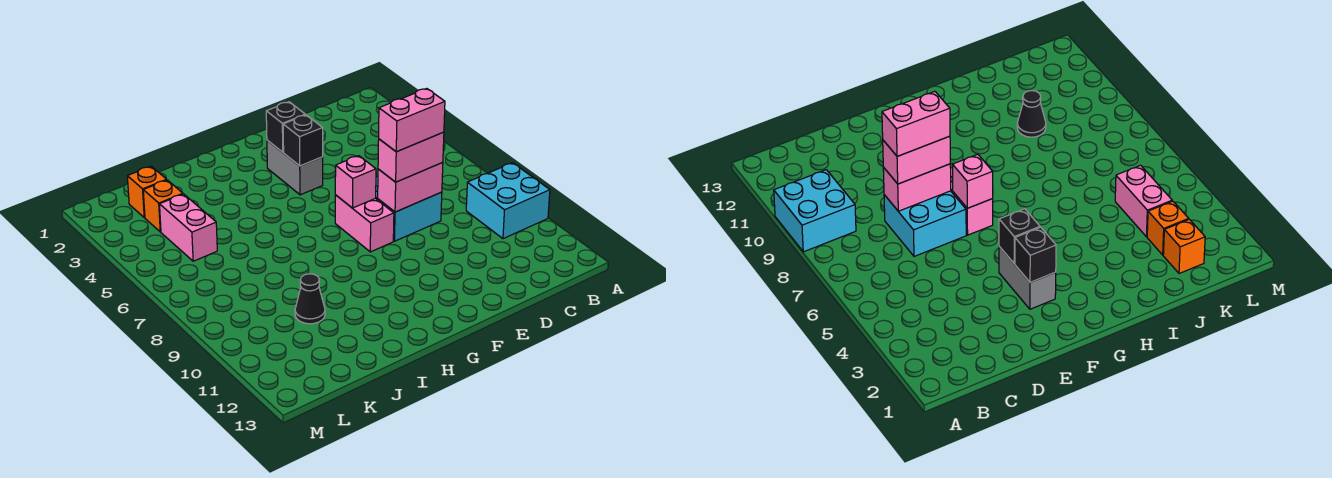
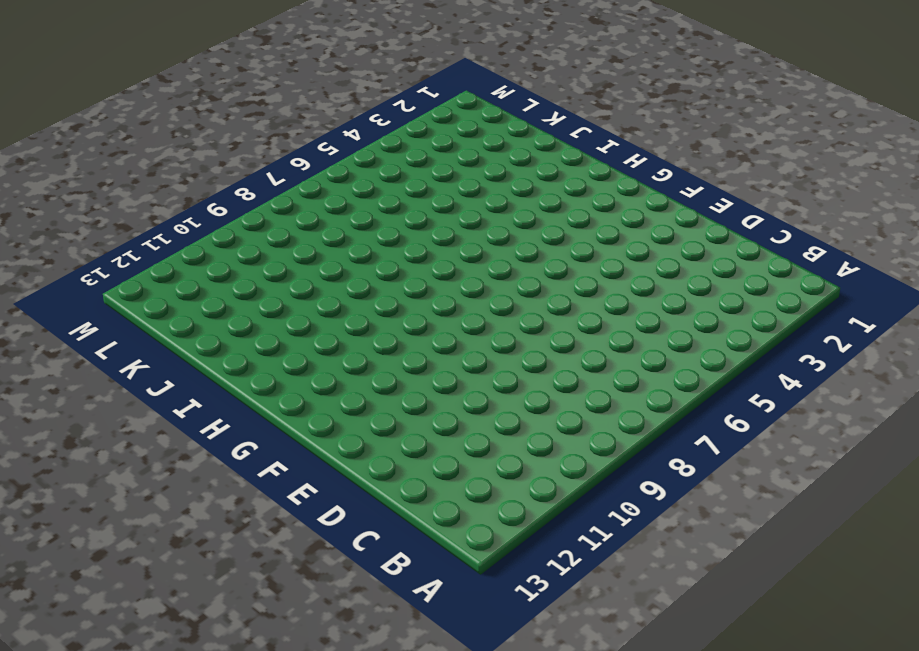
none -> cyan 2x2 brick [466,163,550,239]
none -> cyan 2x2 brick [376,176,442,241]
none -> grey 1x2 brick [267,140,323,195]

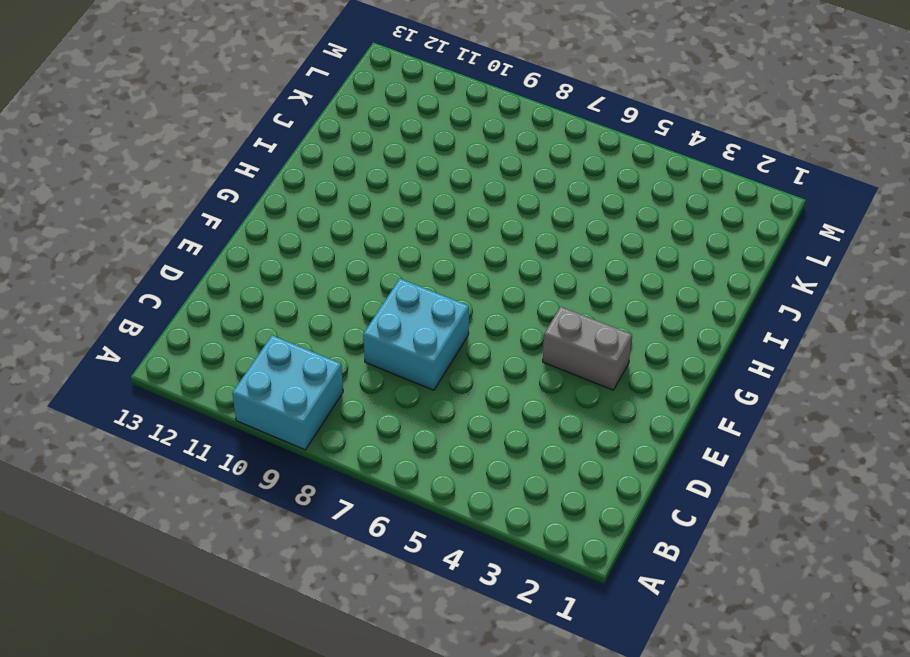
none -> pink 1x2 brick [335,195,394,252]
none -> black 1x1 cone [295,274,325,324]
none -> orange 1x1 brick [127,166,167,218]

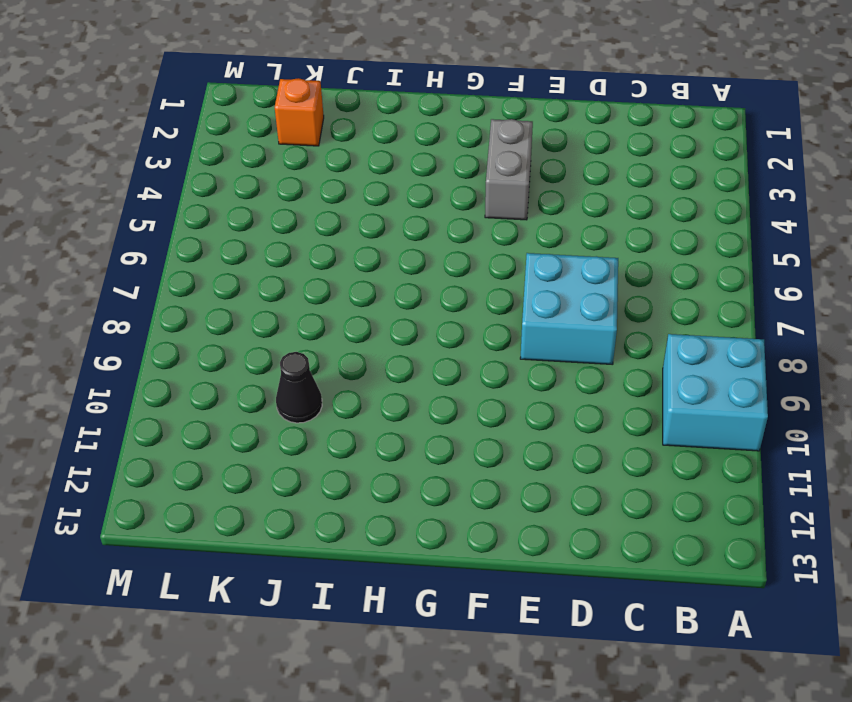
none -> pink 1x2 brick [335,195,394,252]
none -> orange 1x1 brick [143,180,183,232]
none -> pink 1x2 brick [160,194,217,261]

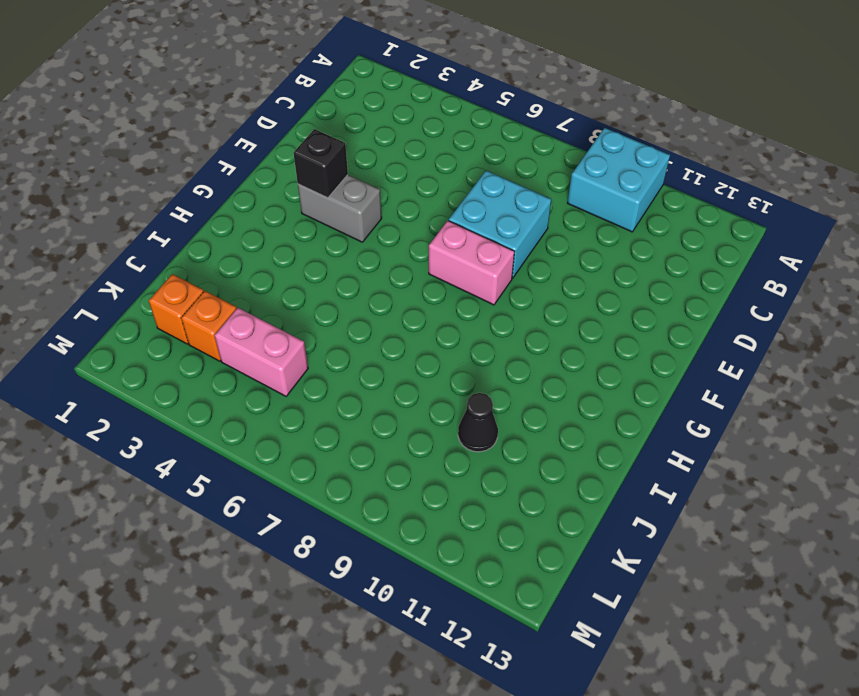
none -> pink 1x2 brick [378,162,443,212]
none -> black 1x1 brick [283,115,323,166]
none -> pink 1x1 brick [335,156,376,208]

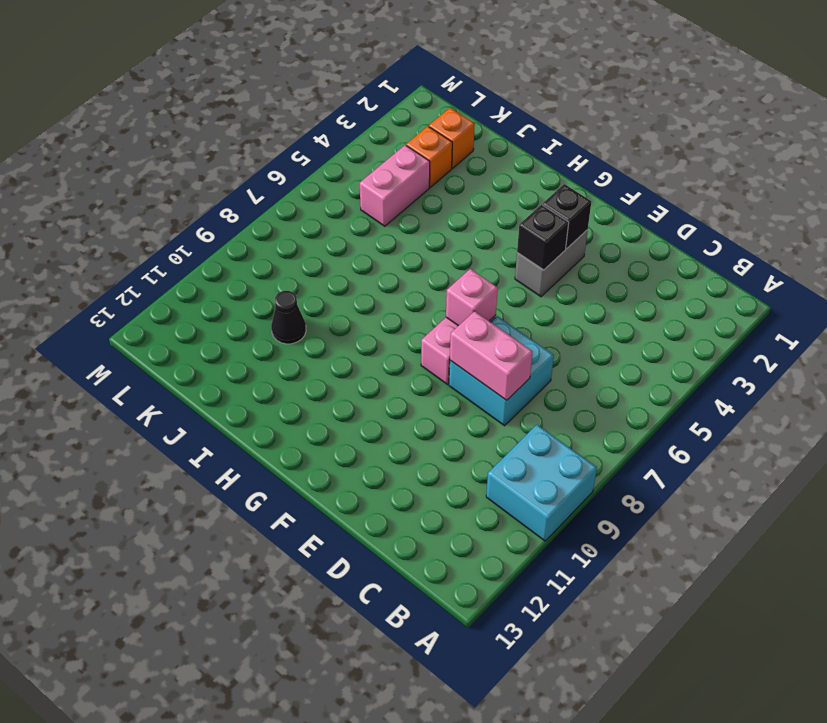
none -> pink 1x2 brick [378,132,444,182]
none -> pink 1x2 brick [379,89,445,152]

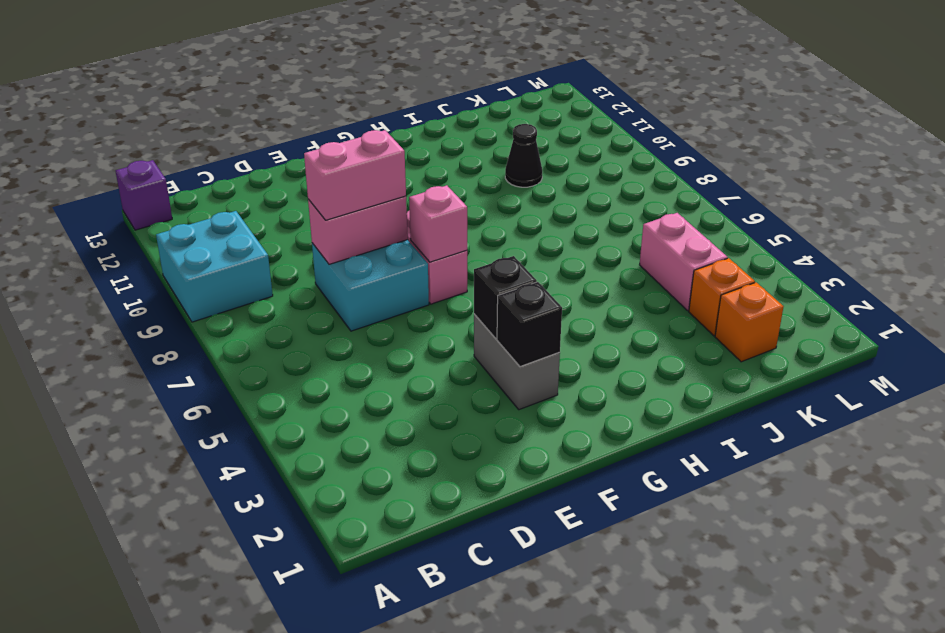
purple 1x1 brick [116,160,172,230] -> none
none -> pink 1x2 brick [379,89,445,152]

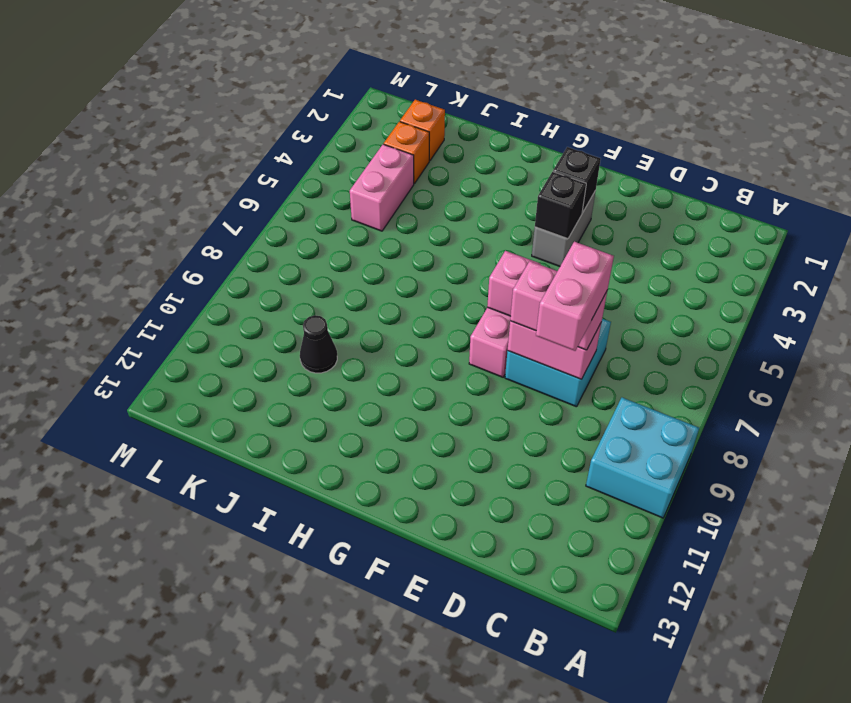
pink 1x2 brick [536,242,614,351] -> pink 1x2 brick turned to [379,89,445,152]

